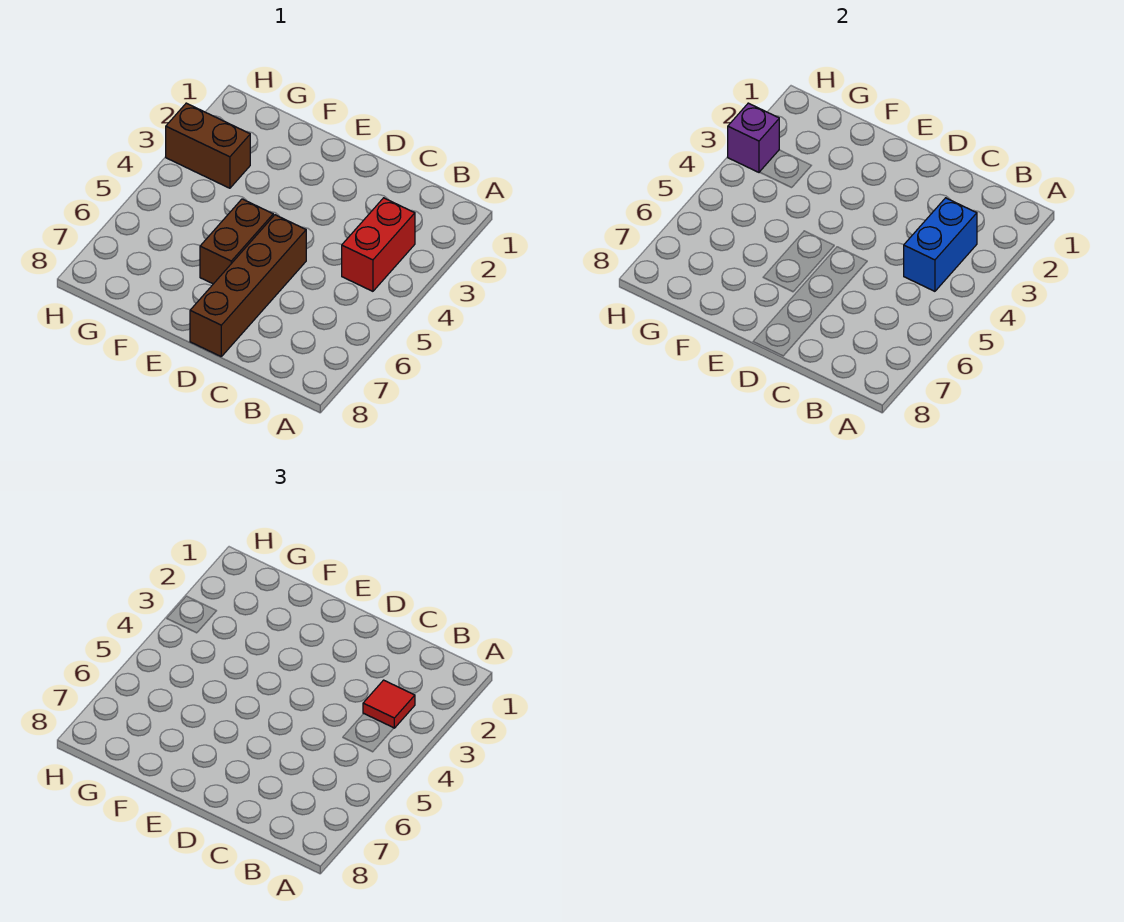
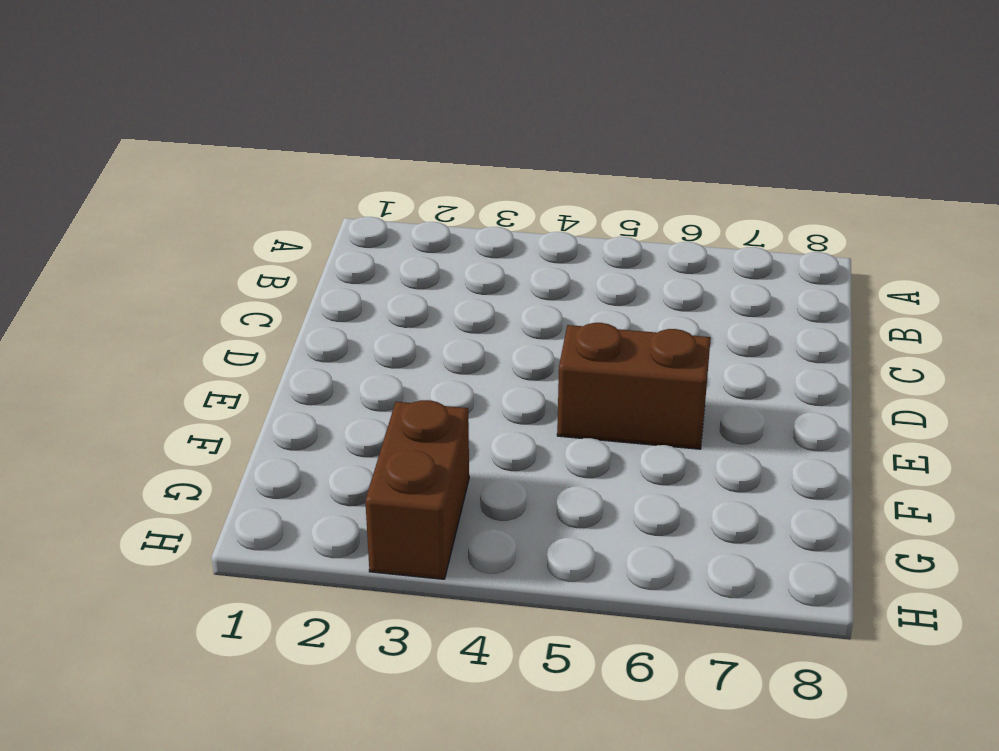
none -> red 1x2 brick [342,198,415,291]
none -> brown 1x4 brick [190,215,306,356]

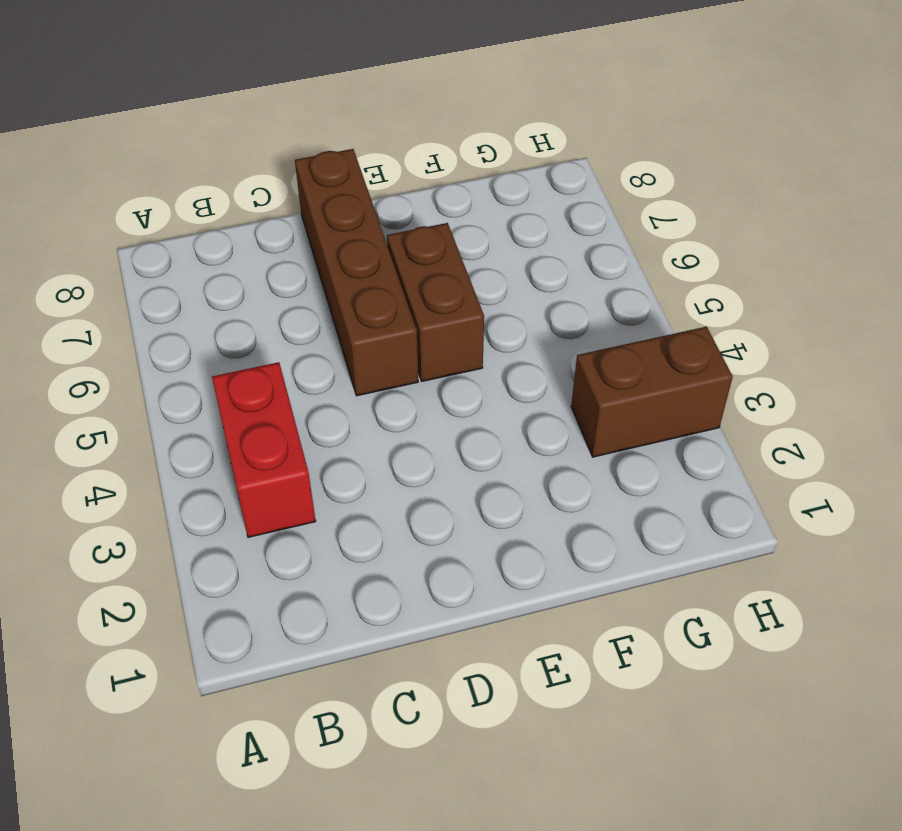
none -> blue 1x2 brick [904,198,977,291]
none -> purple 1x1 brick [728,103,779,172]

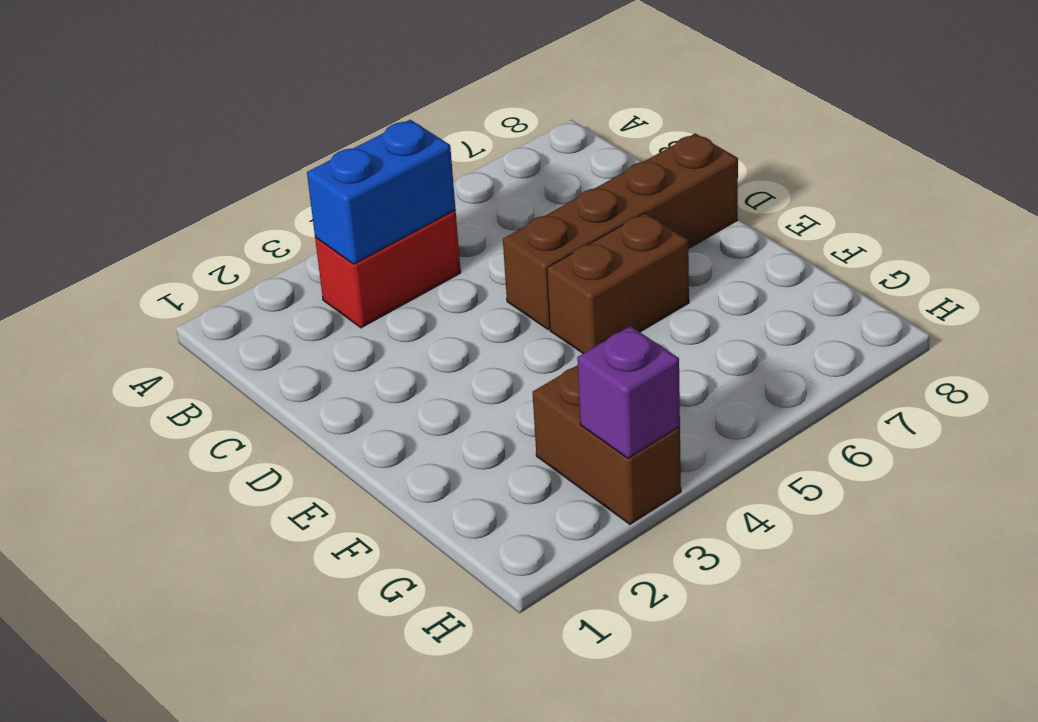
none -> red 1x1 tile [363,680,415,728]

